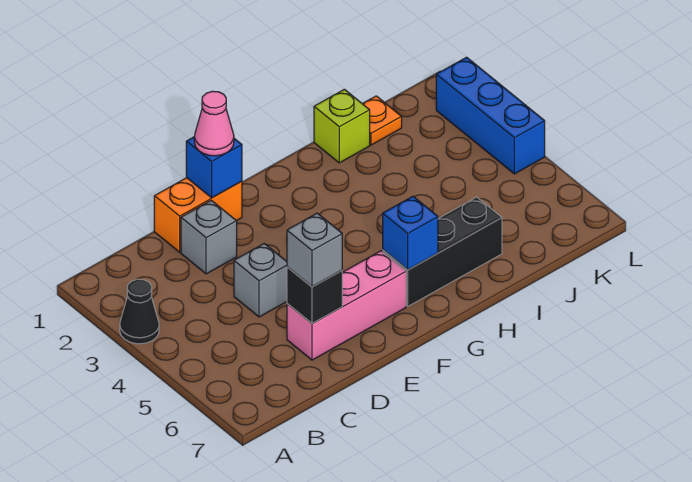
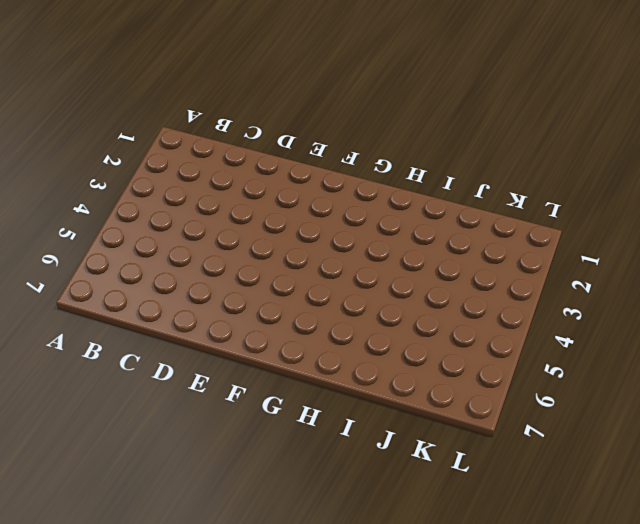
none -> black 1x1 cone [120,279,159,344]
none -> orange 1x2 brick [154,178,242,252]
none -> grey 1x1 brick [181,200,237,274]

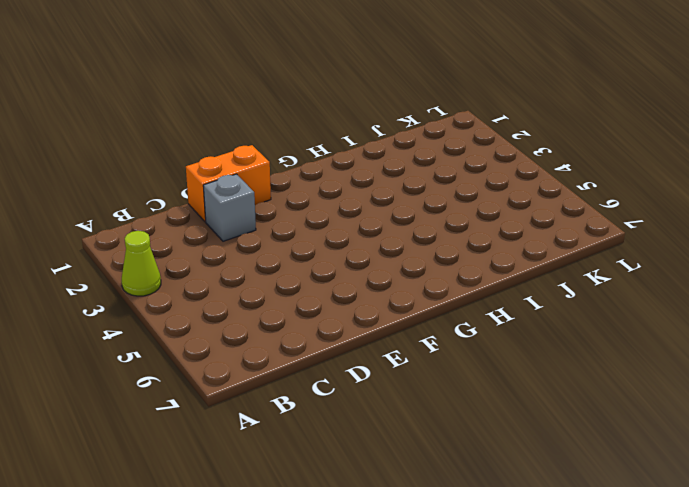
lime 1x1 cone [122,231,161,296] -> black 1x1 cone [120,279,159,344]
none -> grey 1x1 brick [234,244,287,317]
none -> pink 1x3 brick [287,251,406,360]
none -> black 1x3 brick [383,197,502,306]

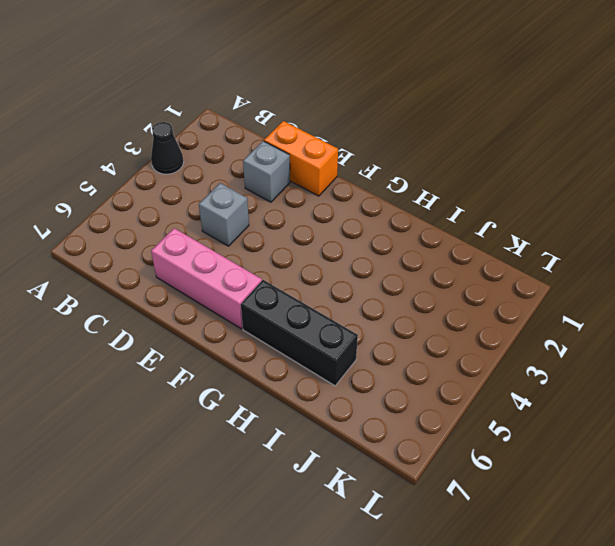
none -> lime 1x1 brick [314,89,370,163]
none -> orange 1x1 plate [363,96,402,145]
none -> blue 1x3 brick [436,57,545,174]

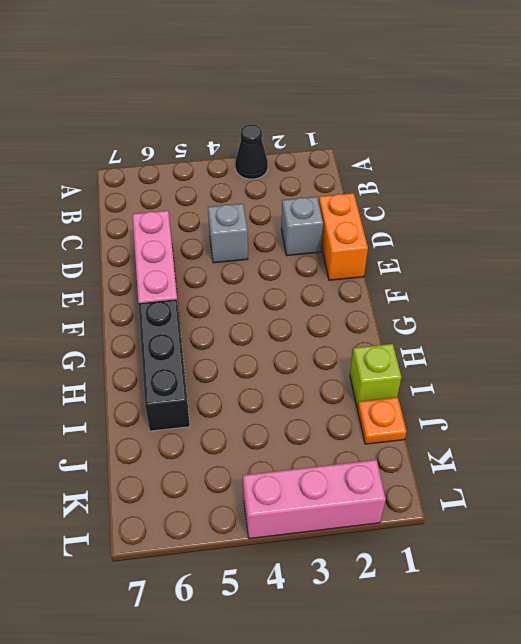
pink 1x3 brick [243,460,386,539] -> blue 1x3 brick [436,57,545,174]
none -> black 1x1 brick [287,267,342,323]
none -> blue 1x1 brick [186,137,242,198]
none -> blue 1x1 brick [383,196,438,270]

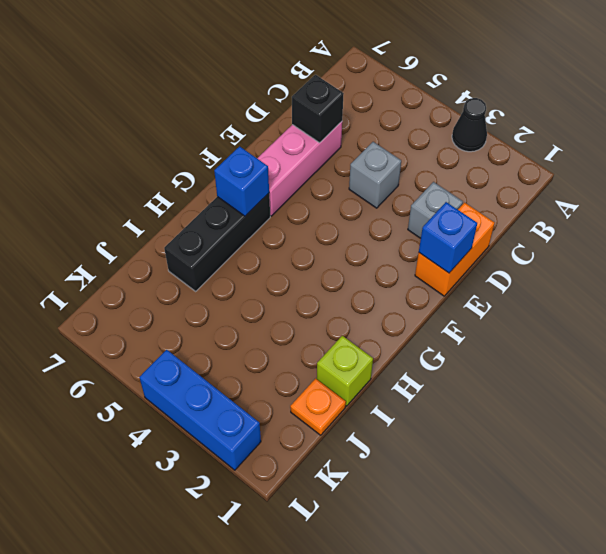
none -> grey 1x1 brick [287,213,342,287]
none -> pink 1x1 cone [194,91,234,156]

